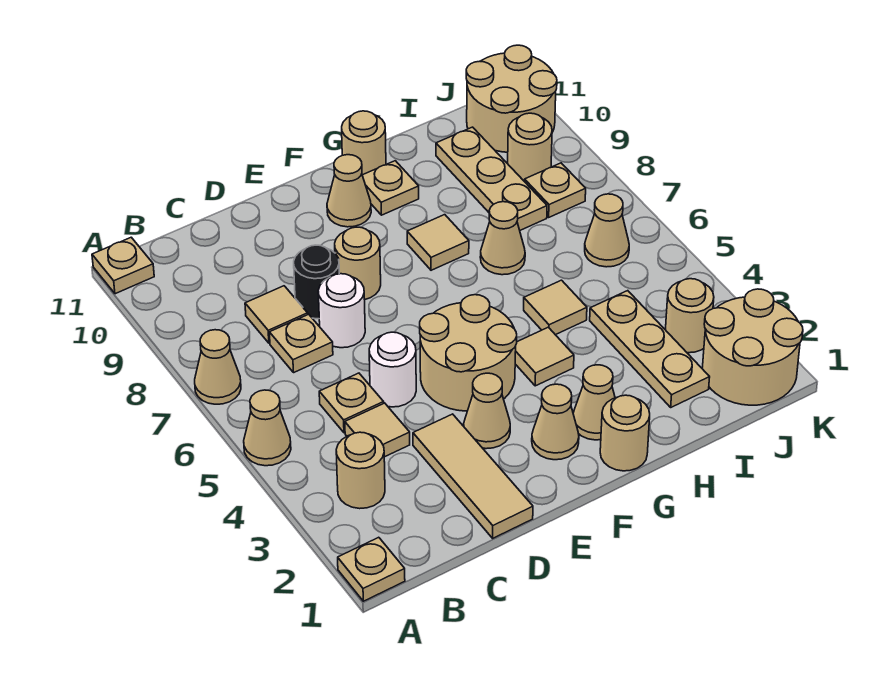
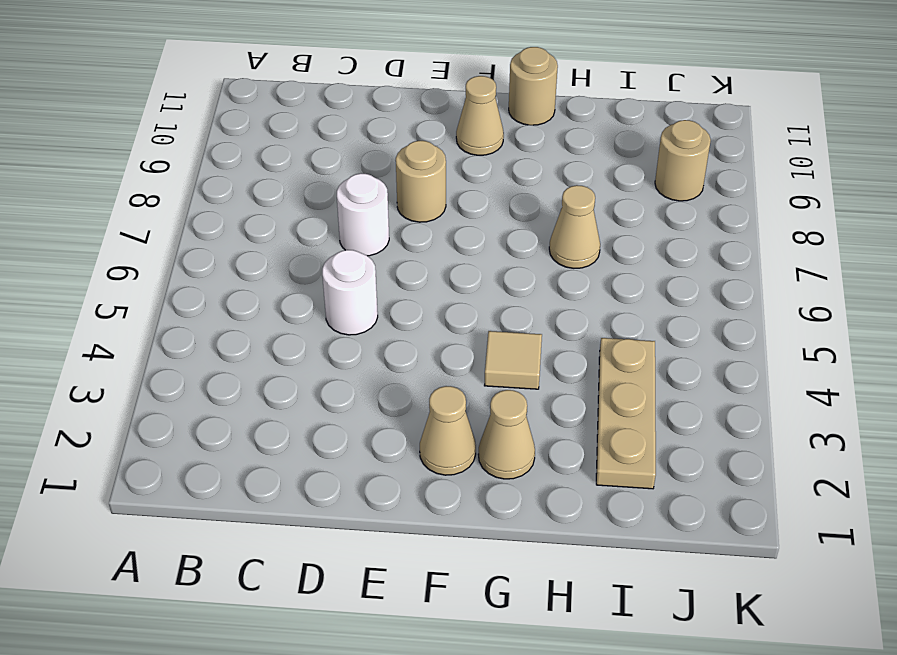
none -> tan 1x1 plate [338,537,405,601]
none -> tan 1x1 cone [244,390,291,466]
none -> tan 1x1 cone [195,330,241,404]
none -> tan 1x1 plate [92,237,154,294]

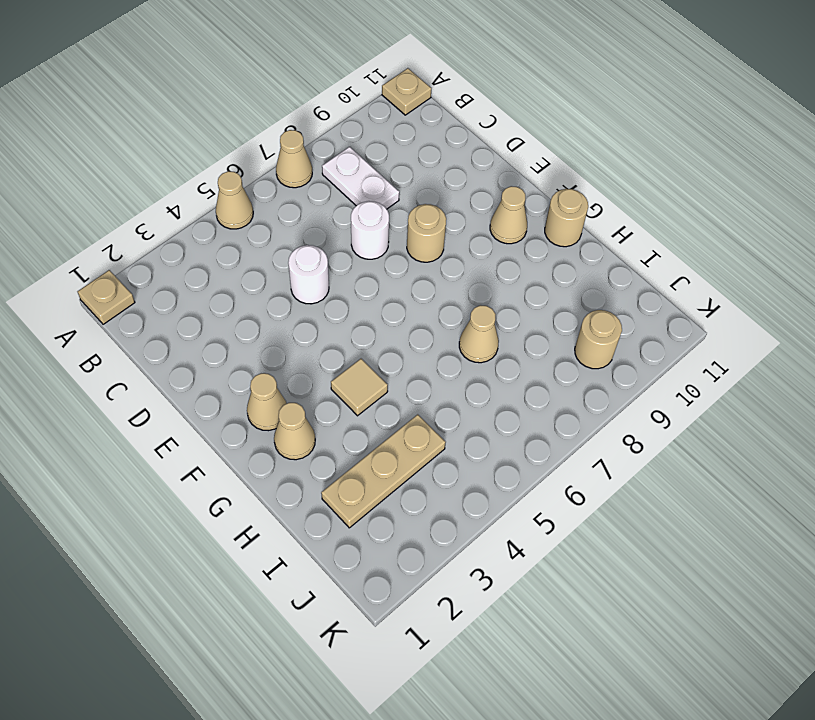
white 1x2 plate [322,147,399,209] -> tan 1x1 tile [245,286,308,343]
none -> tan 1x1 round brick [336,432,385,509]
none -> tan 1x1 tile [345,403,410,457]
none -> tan 1x1 plate [319,373,384,433]
none -> tan 1x1 plate [269,314,333,372]

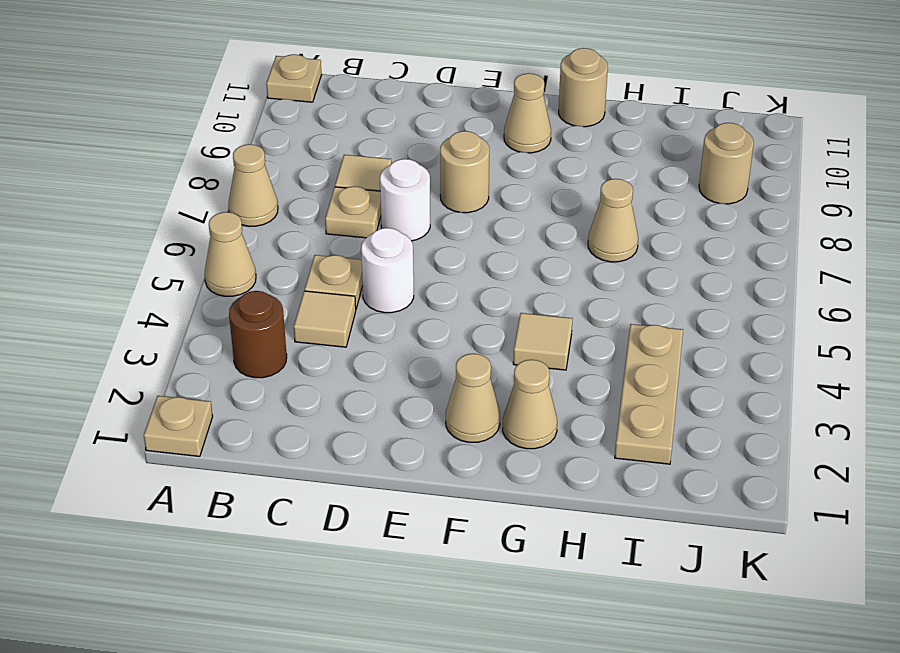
brown 1x1 round brick [229,291,287,378] -> tan 1x1 round brick [336,432,385,509]
none -> tan 1x3 tile [413,414,533,538]
none -> black 1x1 round brick [294,245,339,319]
none -> tan 1x1 cone [464,373,510,449]
none -> tan 2x2 round brick [420,295,517,411]

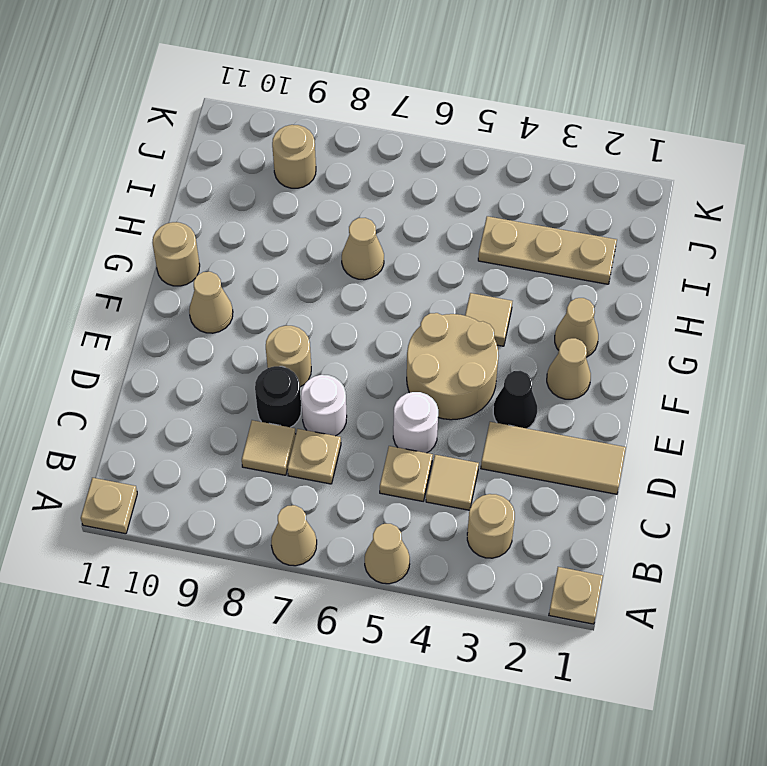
black 1x1 cone [493,371,537,429] -> tan 1x1 cone [464,373,510,449]
none -> tan 1x1 round brick [600,395,650,471]
none -> tan 1x1 tile [407,215,469,270]
none -> tan 1x1 plate [362,161,419,215]
none -> tan 1x1 tile [524,280,587,335]

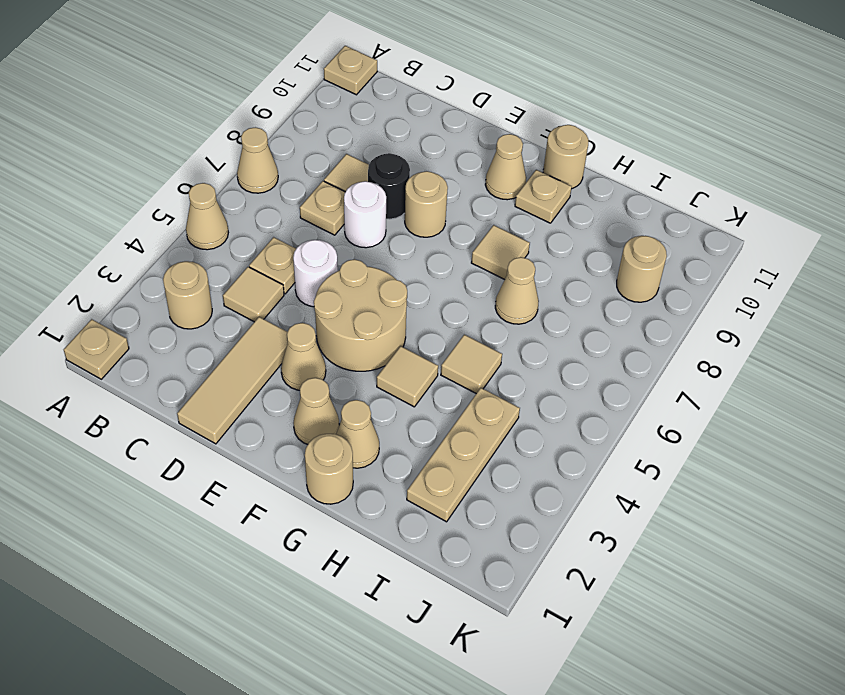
none -> tan 1x3 plate [436,127,547,230]
none -> tan 2x2 round brick [702,289,803,405]
none -> tan 1x1 round brick [665,279,714,353]
none -> tan 1x1 cone [585,194,629,267]

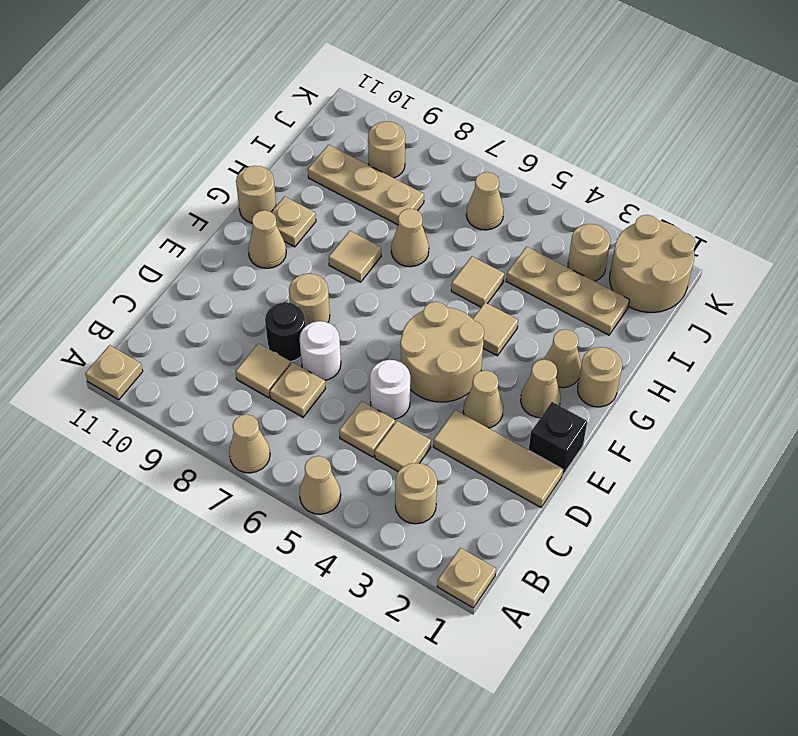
black 1x1 brick [529,402,587,476] -> none
none -> tan 1x1 plate [525,163,586,217]
none -> tan 2x2 round brick [466,45,557,152]

